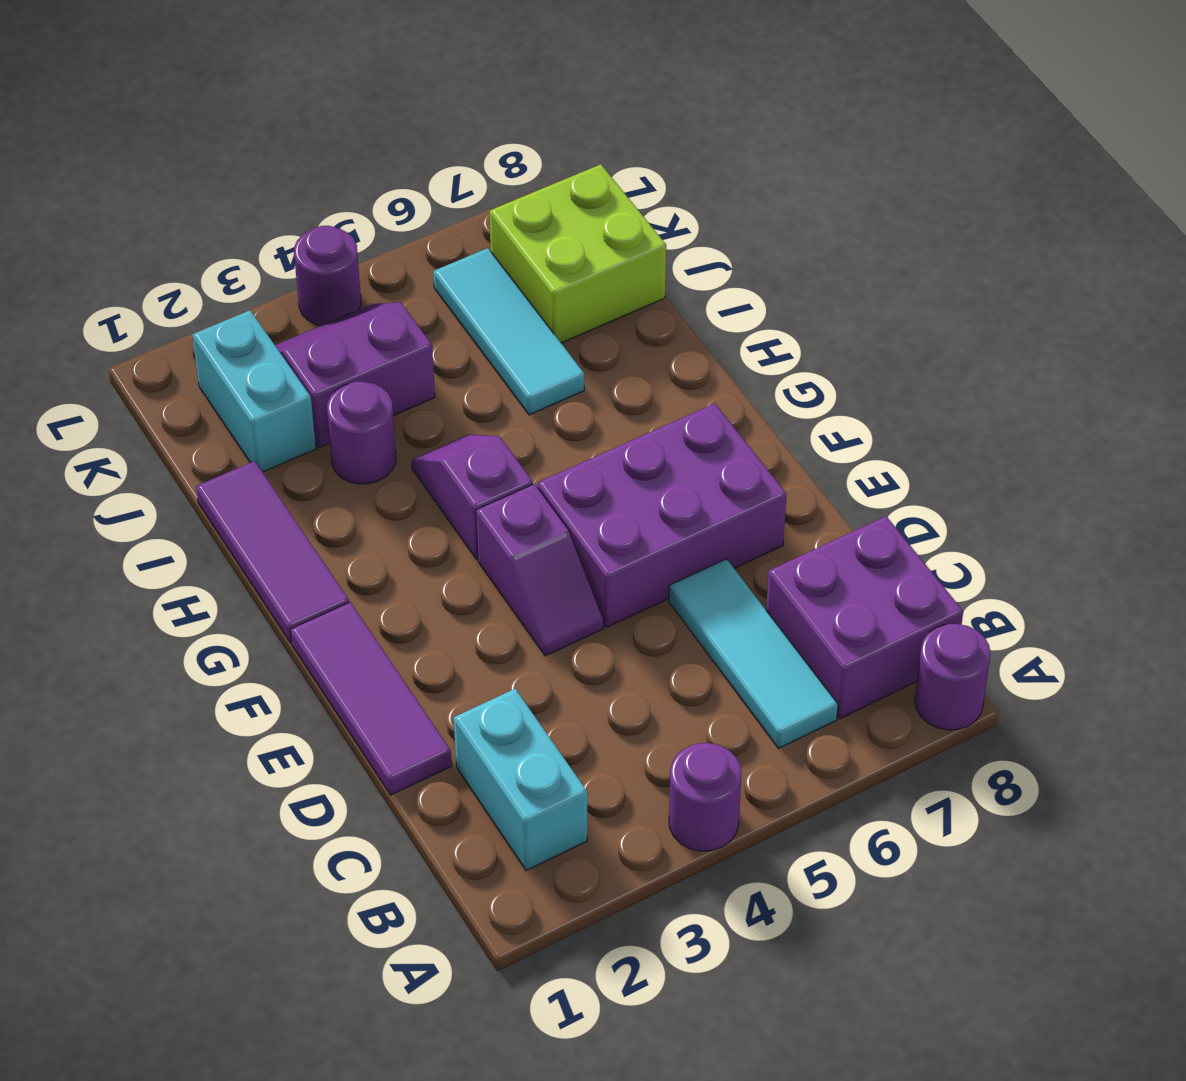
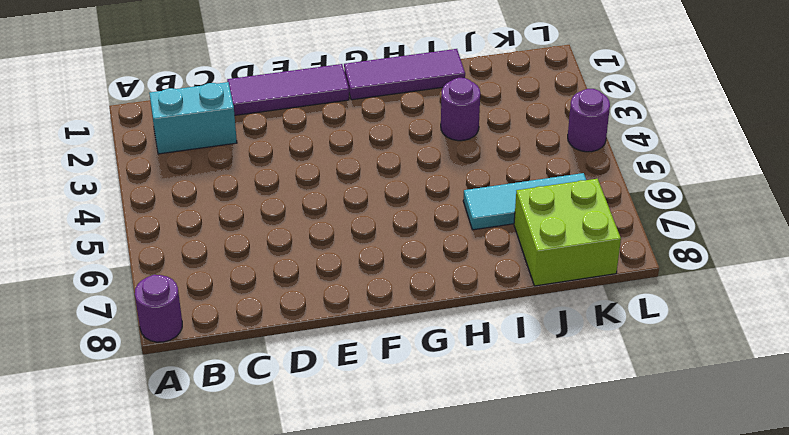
none -> purple 1x1 round brick [669,743,741,851]
none -> cyan 1x3 tile [669,559,838,748]
none -> purple 2x2 brick [766,516,963,719]

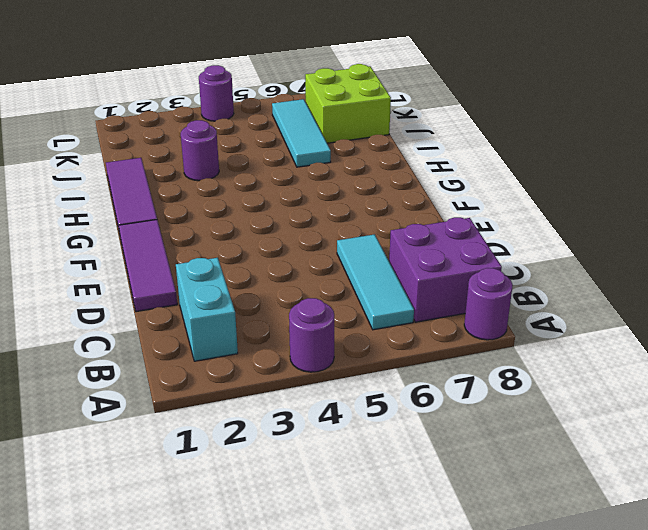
none -> purple 1x2 slope [476,484,604,656]
none -> purple 2x3 brick [538,404,787,627]
none -> purple 1x2 slope [412,435,533,559]

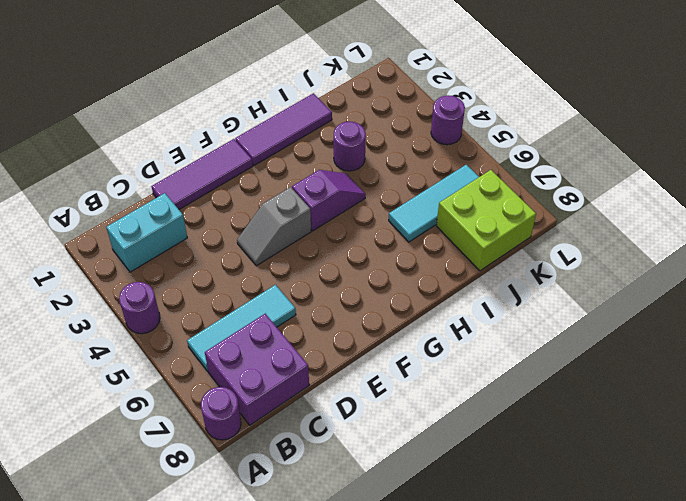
grey 1x2 slope [237,187,311,266] -> purple 1x2 slope [476,484,604,656]
none -> purple 2x3 brick [538,404,787,627]
none -> cyan 1x2 brick [192,310,316,472]
none -> purple 2x2 slope [275,302,435,448]

